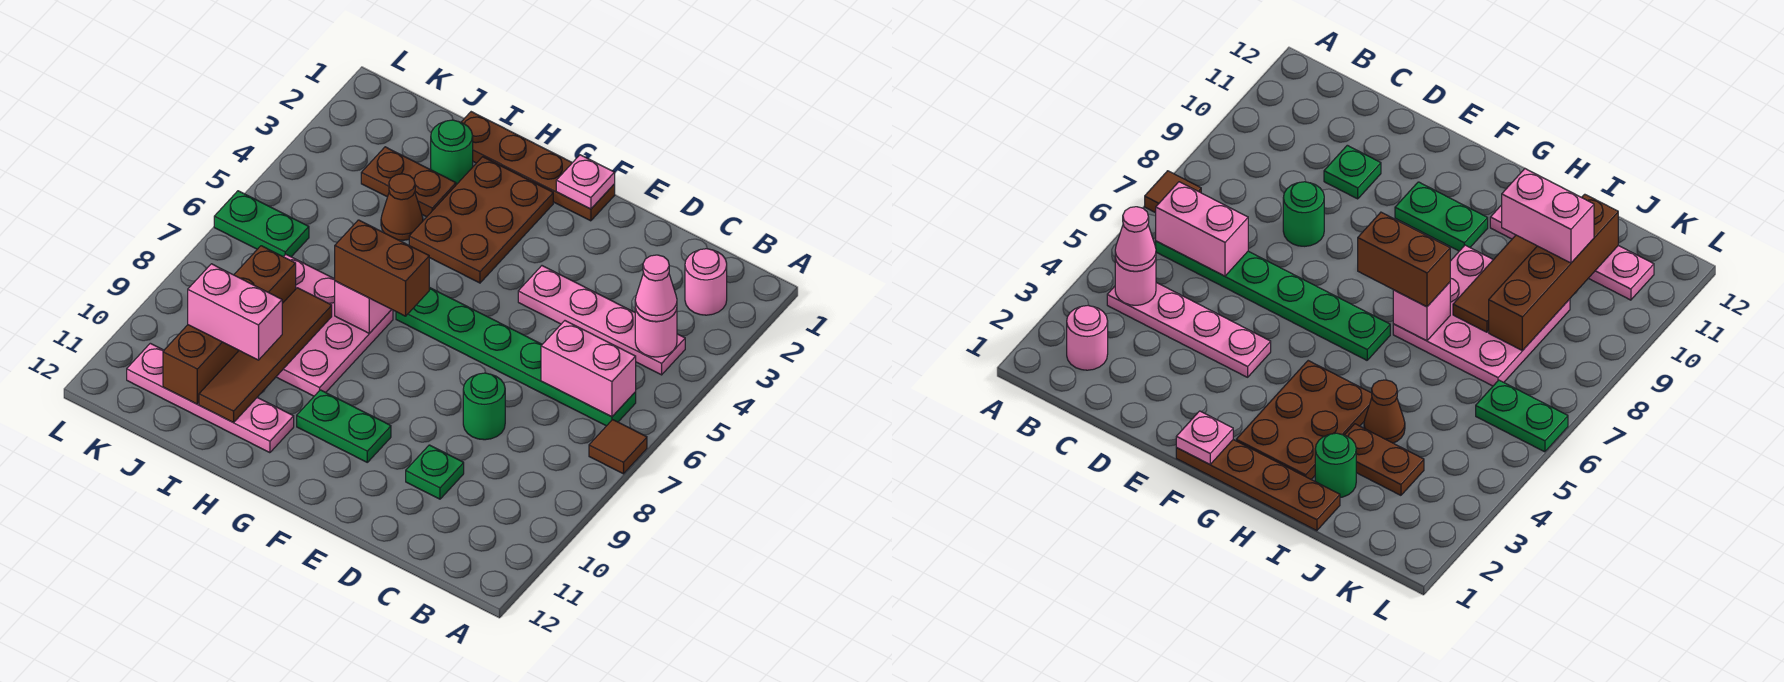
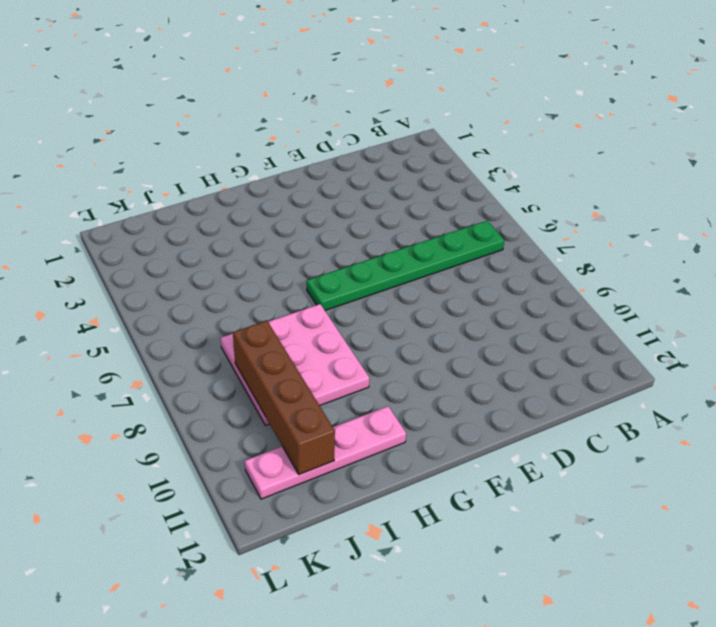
none -> brown 1x1 tile [589,420,647,474]
none -> pink 1x1 round brick [685,249,727,315]
none -> pink 1x4 plate [518,266,685,375]

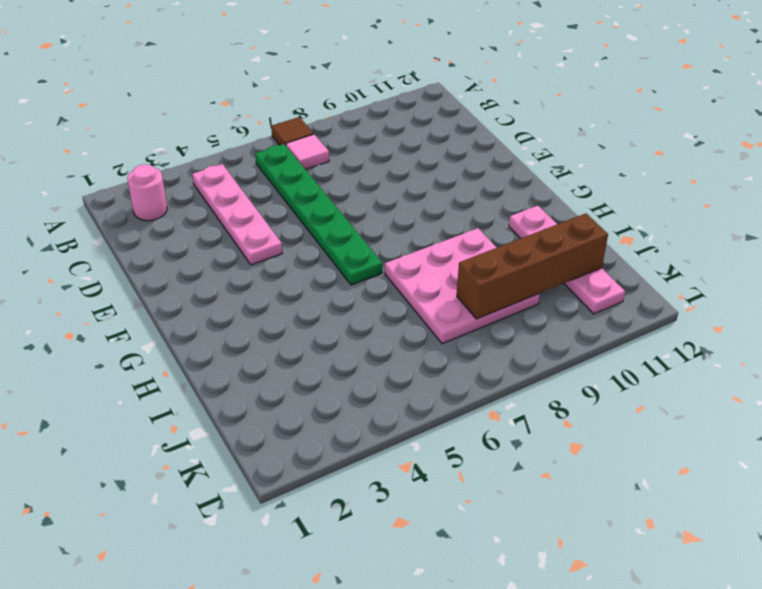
pink 1x1 tile [286,134,329,169] -> none
none -> green 1x1 round brick [463,373,505,440]
none -> green 1x1 plate [406,445,464,499]
none -> brown 1x4 plate [461,112,615,221]

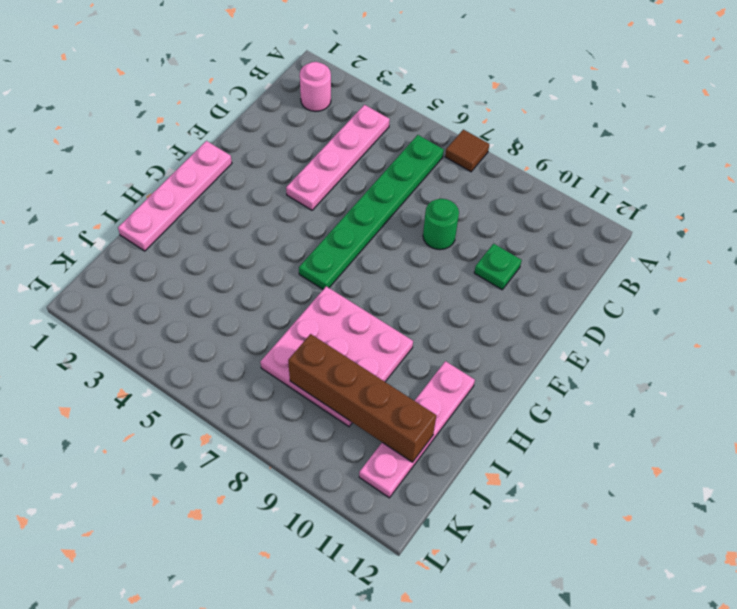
pink 1x4 plate [118,141,232,251] -> brown 1x4 plate [461,112,615,221]
none -> green 1x2 plate [297,390,391,462]
none -> brown 2x3 plate [409,157,553,283]
none -> green 1x1 round brick [431,120,473,185]

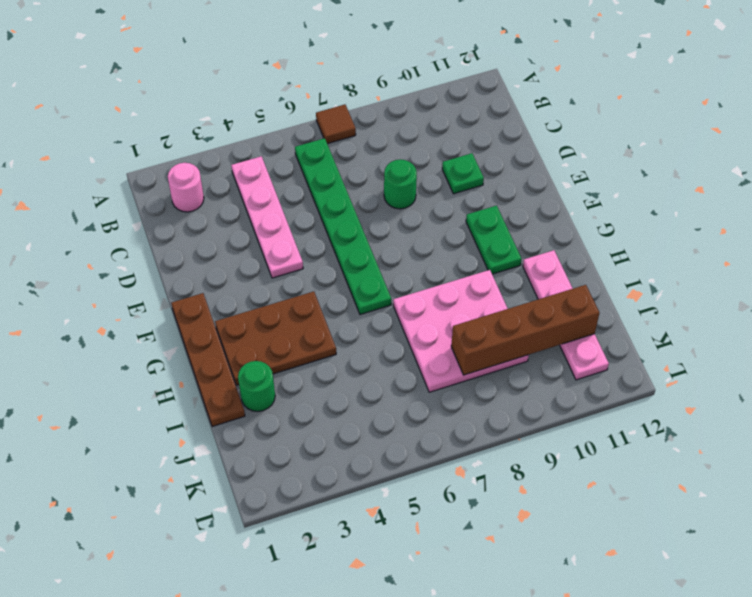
none -> brown 1x2 plate [361,147,456,217]
none -> brown 1x1 cone [381,174,423,240]
none -> green 1x2 plate [214,191,309,257]

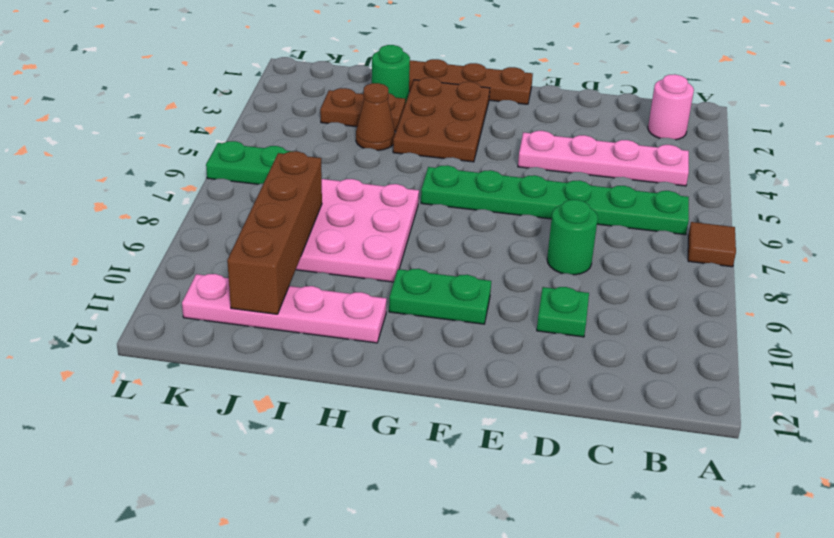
none -> pink 1x1 round brick [635,308,677,357]
none -> pink 1x2 brick [541,321,636,417]
none -> pink 1x1 plate [556,155,615,209]

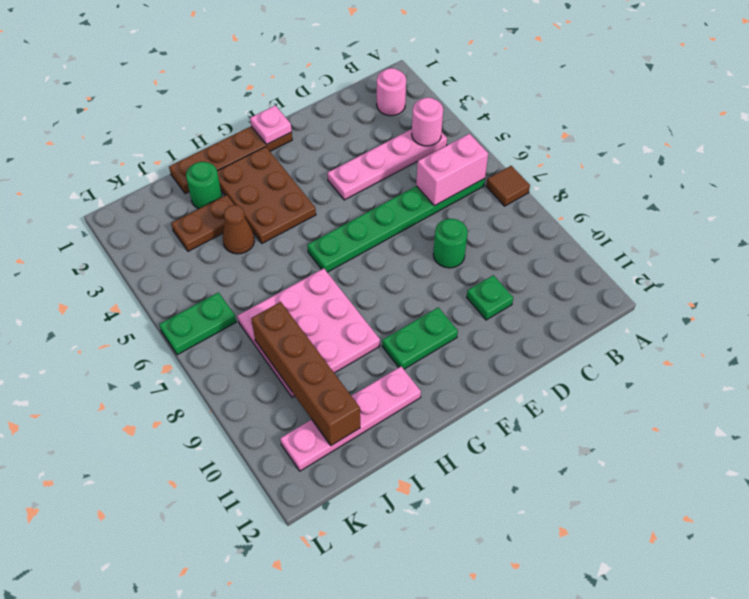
none -> pink 1x1 brick [335,281,392,333]
none -> brown 1x4 tile [199,288,332,423]
none -> pink 1x1 cone [635,255,677,322]

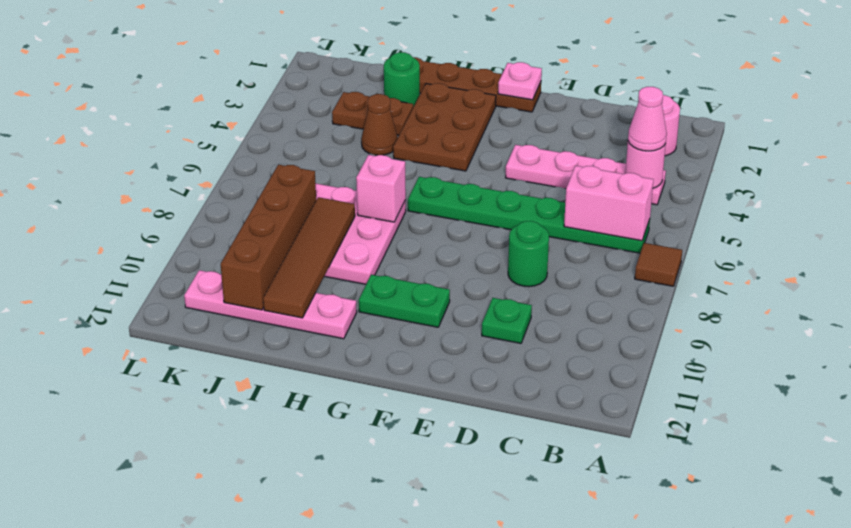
none -> green 1x2 plate [214,191,309,257]
none -> brown 1x2 brick [335,220,429,316]
none -> pink 1x2 brick [188,264,282,360]

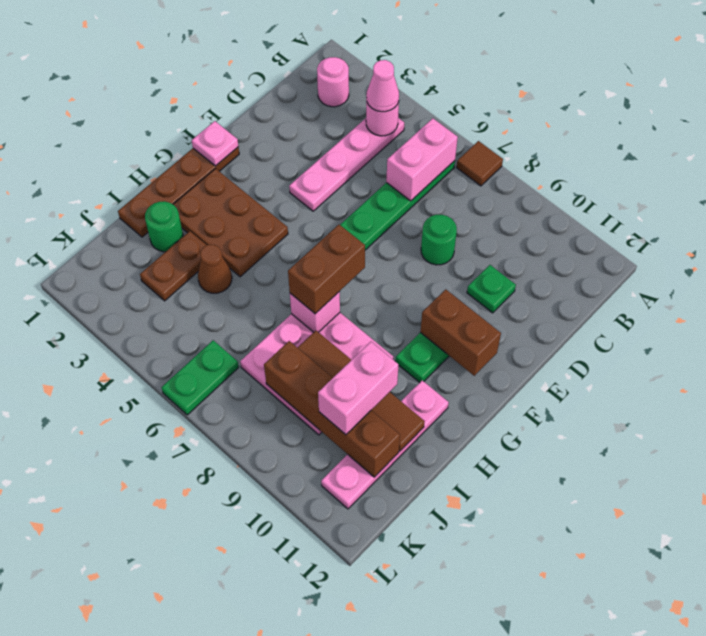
brown 1x2 brick [420,289,501,376] -> none

